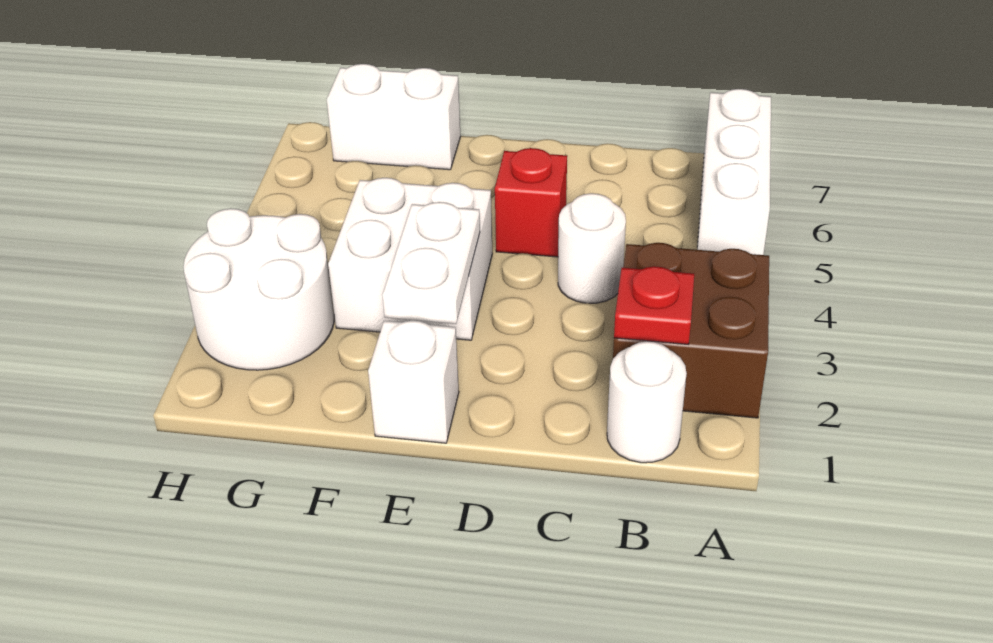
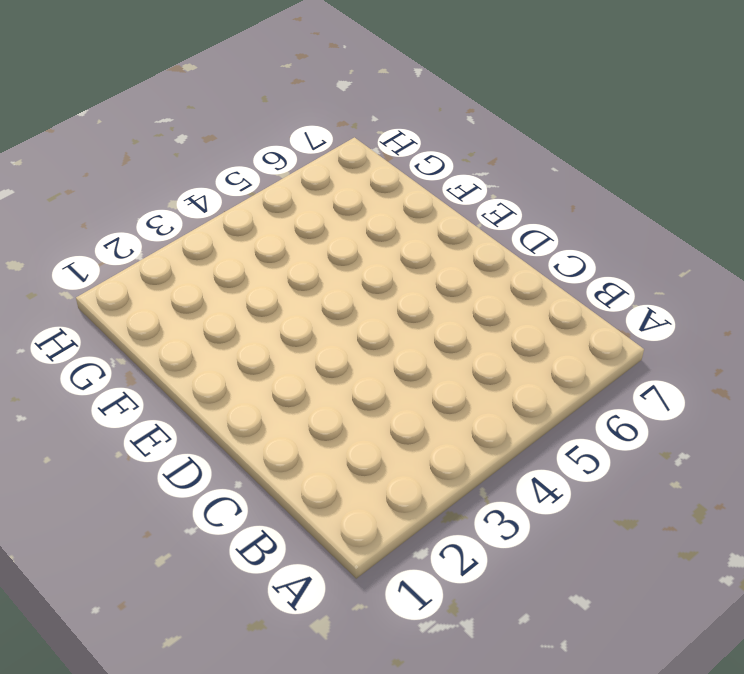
none -> brown 2x2 brick [613,243,769,418]
none -> white 1x3 brick [697,89,771,255]

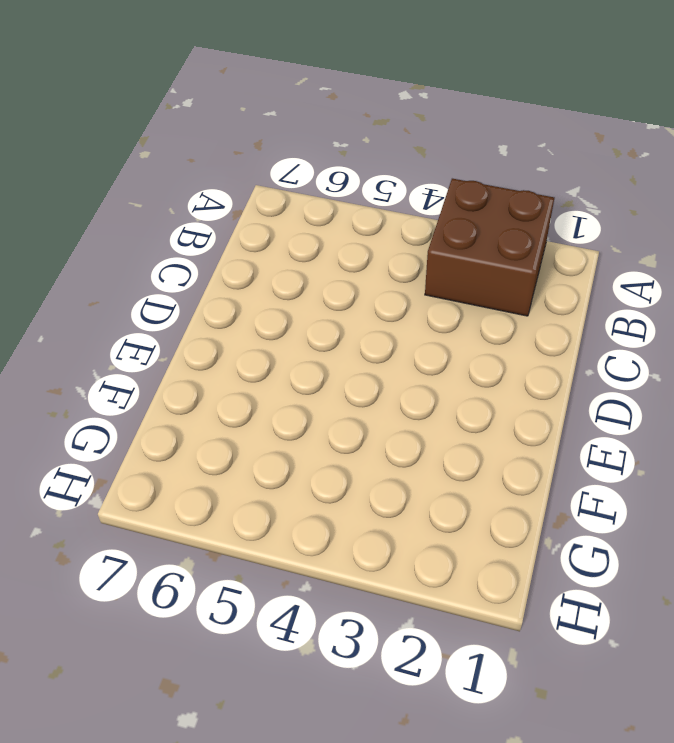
none -> white 1x3 brick [697,89,771,255]
none -> white 1x1 round brick [607,341,687,463]

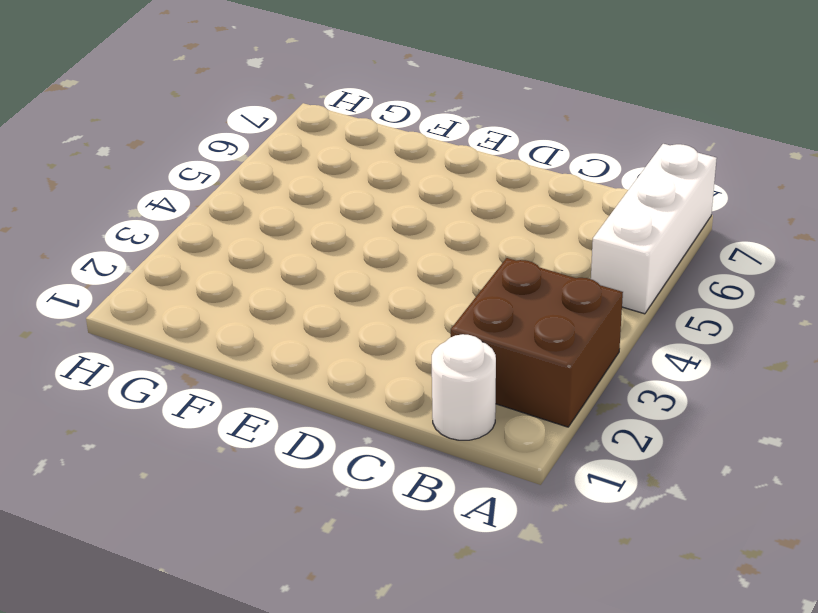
none -> white 1x1 round brick [558,193,626,303]
none -> red 1x1 brick [495,148,567,257]

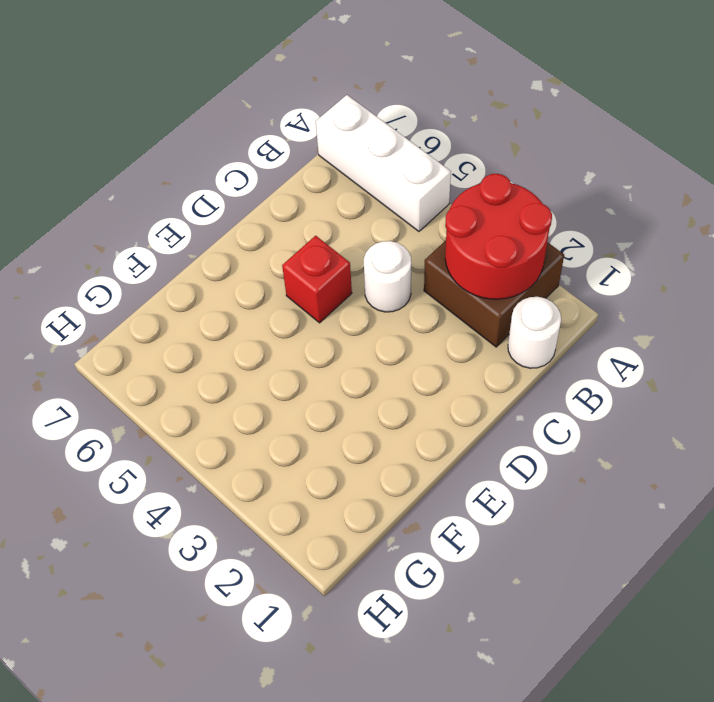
red 2x2 round brick [445,174,552,299] -> red 1x1 plate [614,266,694,344]
none -> white 1x1 brick [368,321,459,443]
none -> white 2x2 brick [328,178,492,340]

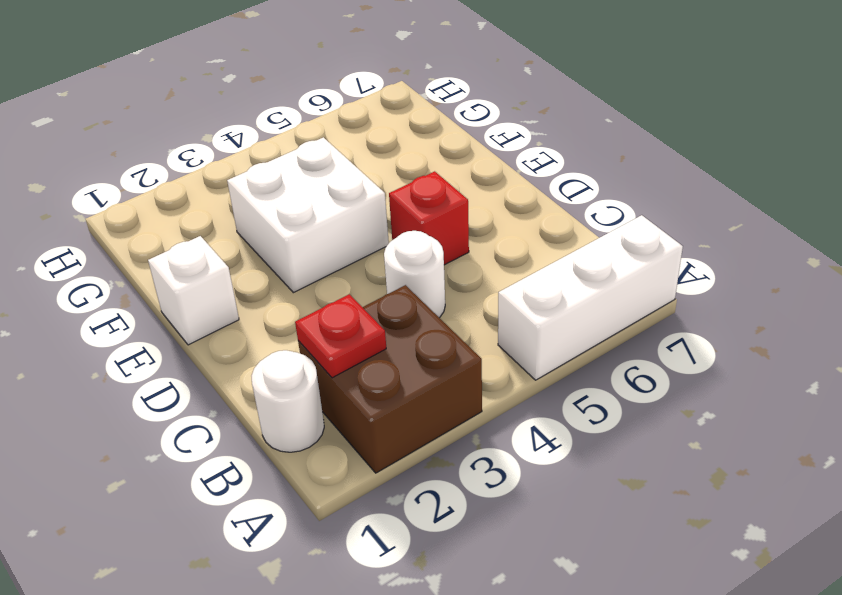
none -> white 1x2 brick [327,64,461,170]
none -> white 2x2 round brick [184,208,334,370]

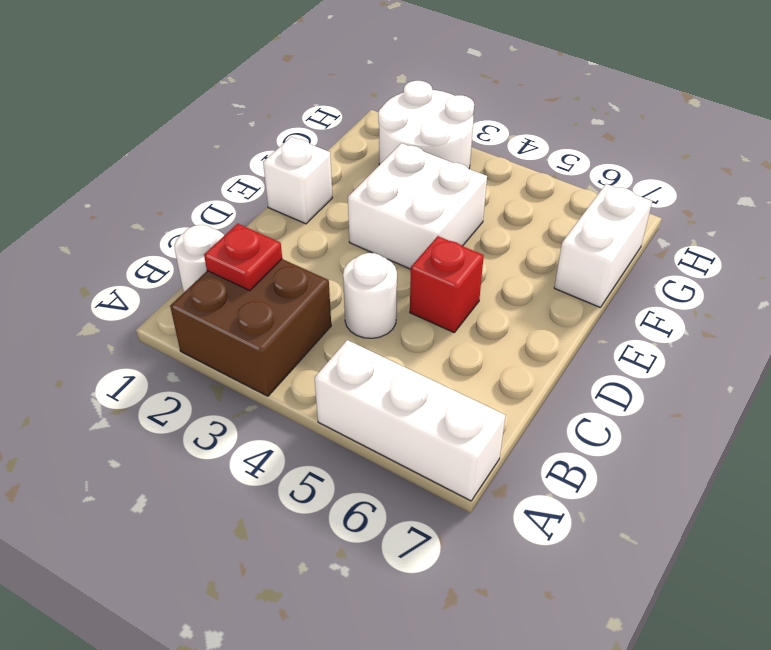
none -> white 1x2 plate [382,202,480,324]

